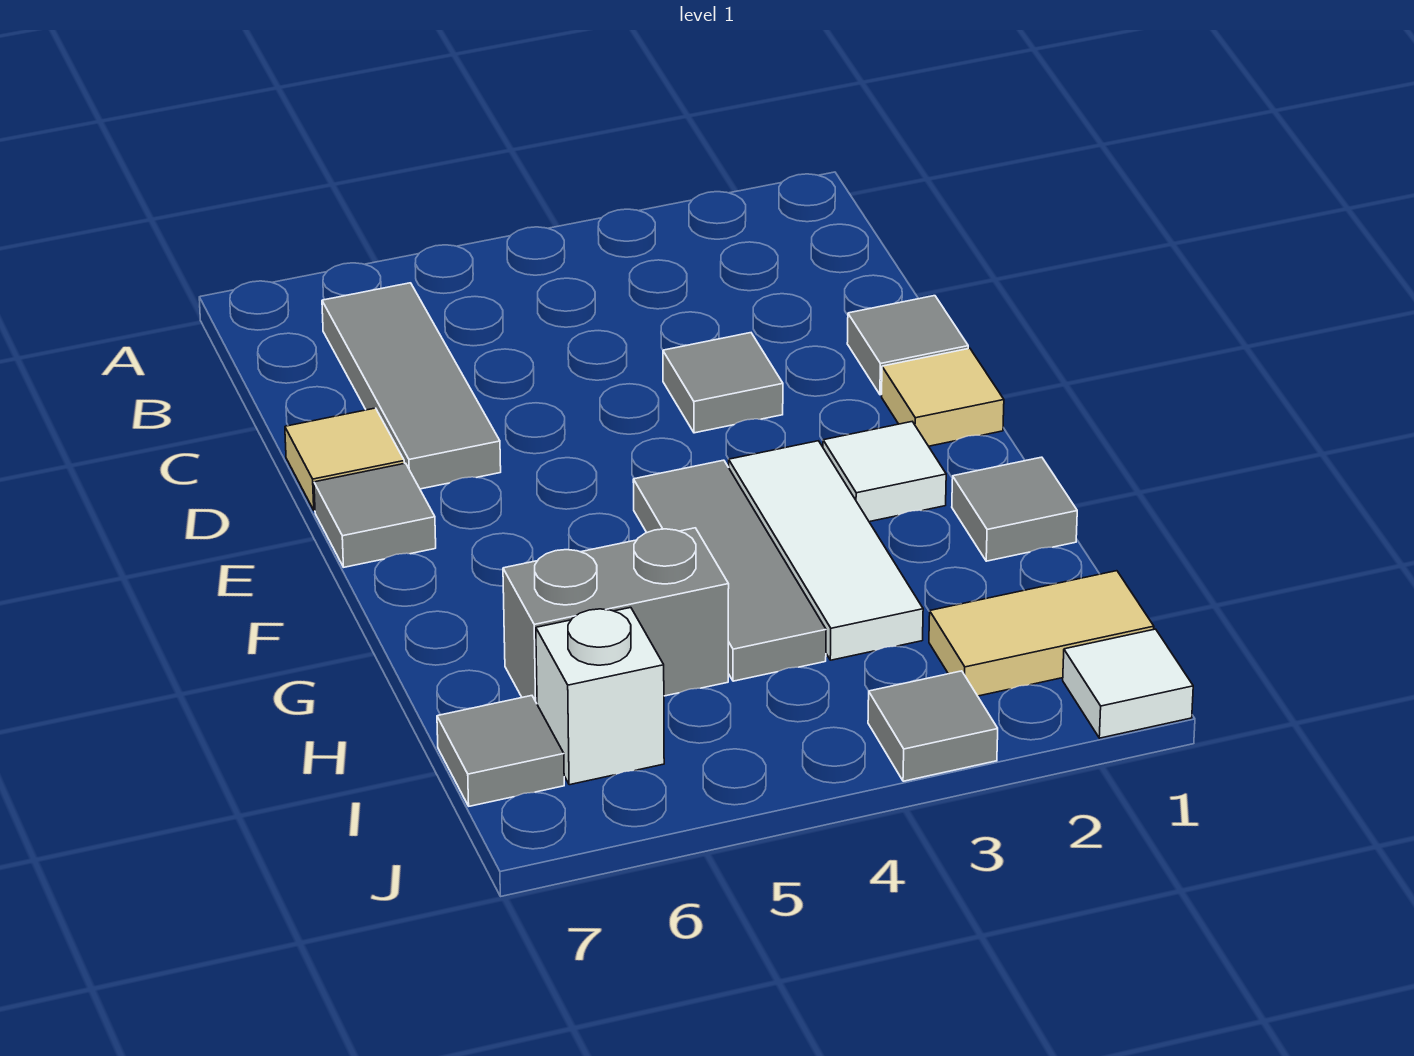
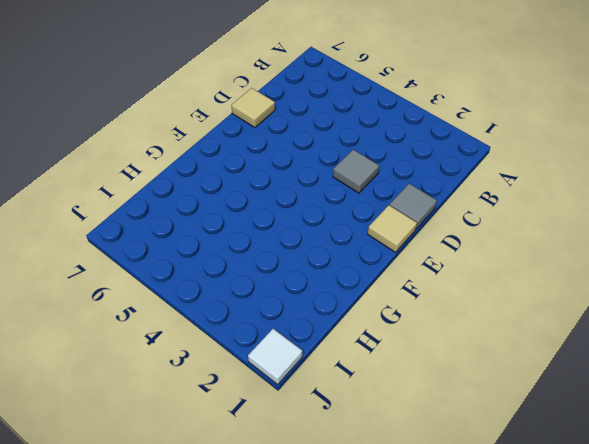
none -> grey 1x3 tile [322,283,501,489]
none -> grey 1x1 tile [314,463,436,567]
none -> white 1x1 tile [823,422,946,522]

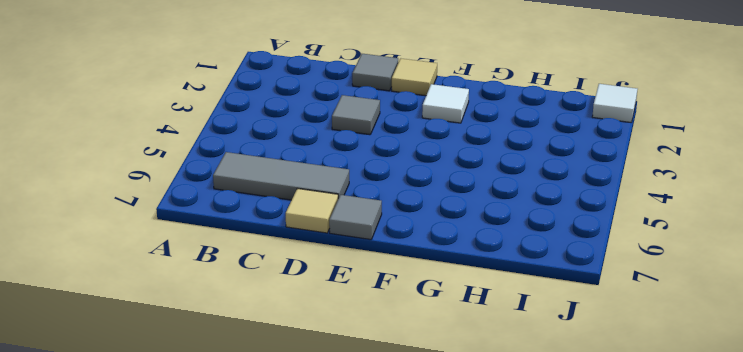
none -> white 1x3 tile [729,441,923,660]
none -> grey 1x3 tile [633,460,826,681]
none -> grey 1x1 tile [952,457,1077,561]

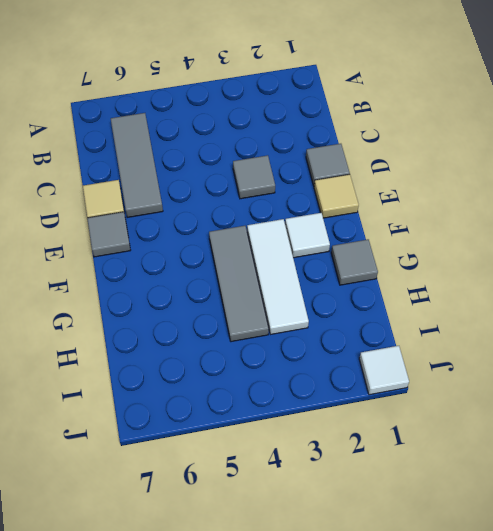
none -> grey 1x2 brick [503,528,729,703]
none -> tan 1x2 tile [929,571,1154,696]
none -> white 1x1 brick [536,607,664,785]

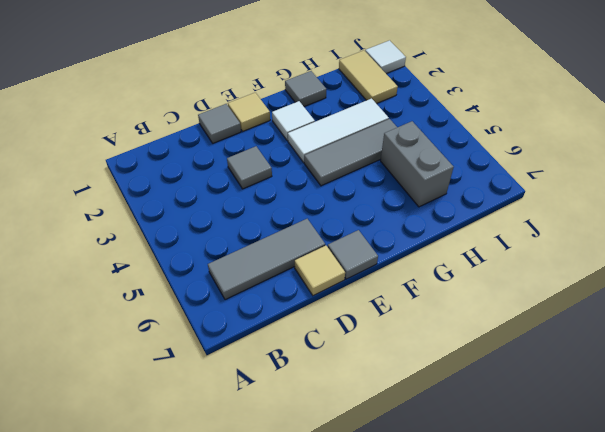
none -> white 1x1 brick [536,607,664,785]
none -> grey 1x1 tile [437,696,564,806]
none -> grey 1x1 tile [868,671,998,781]

